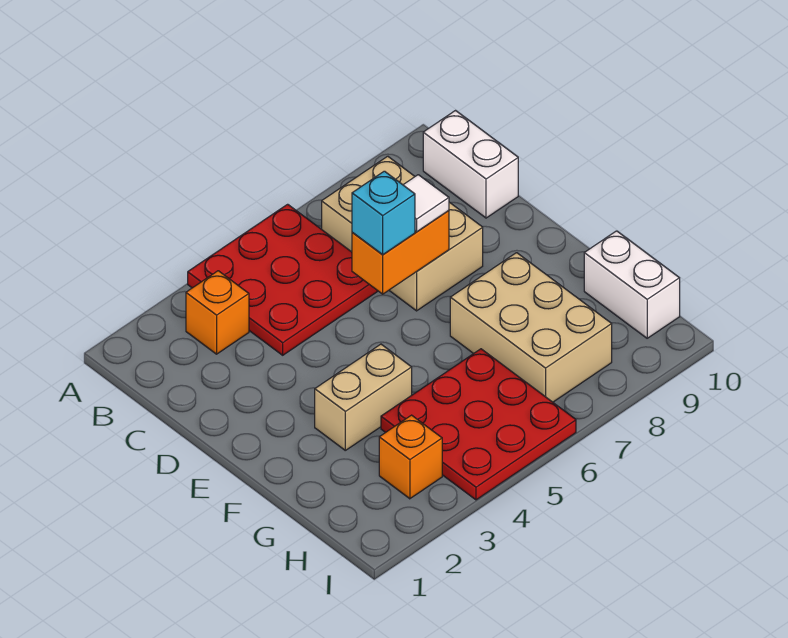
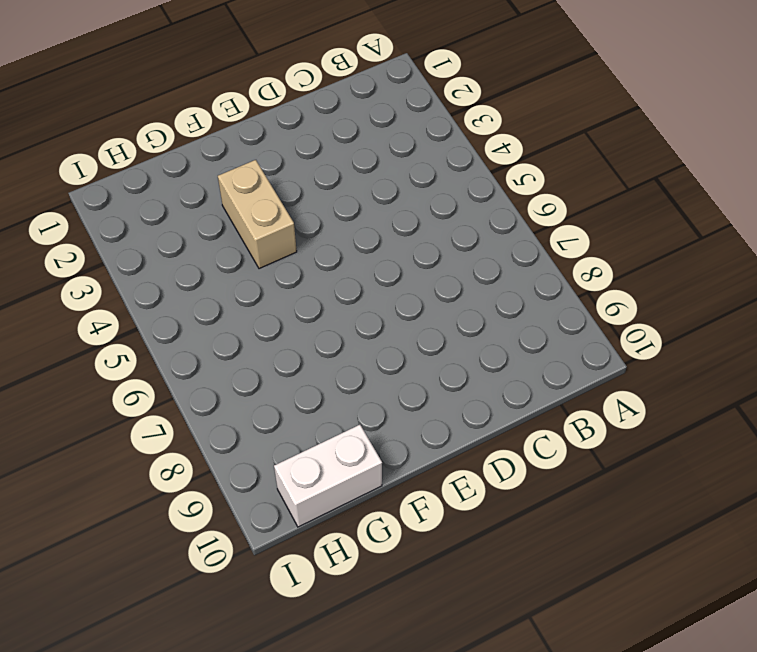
none -> red 3x3 plate [188,204,378,355]
none -> orange 1x1 brick [186,271,249,354]
none -> tan 2x3 brick [322,156,483,311]

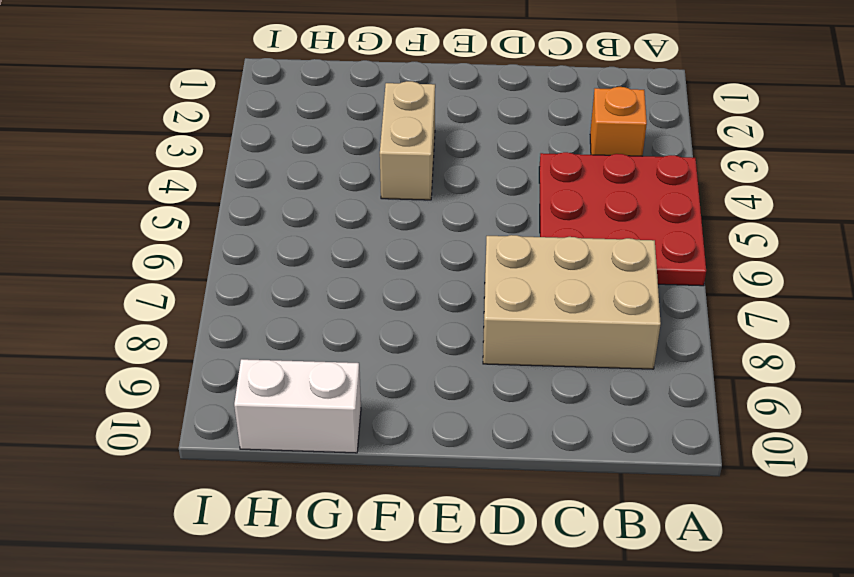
none -> white 1x2 brick [423,111,518,218]
none -> tan 2x3 brick [450,253,612,402]
none -> red 3x3 plate [381,349,576,500]

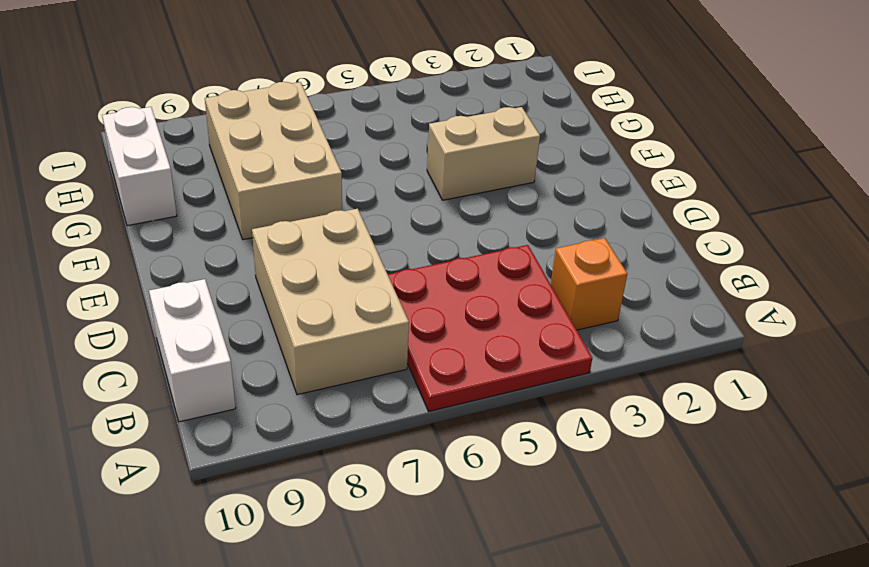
none -> red 3x3 plate [381,349,576,500]
none -> orange 1x1 brick [379,415,442,499]
none -> orange 1x2 brick [352,211,449,294]

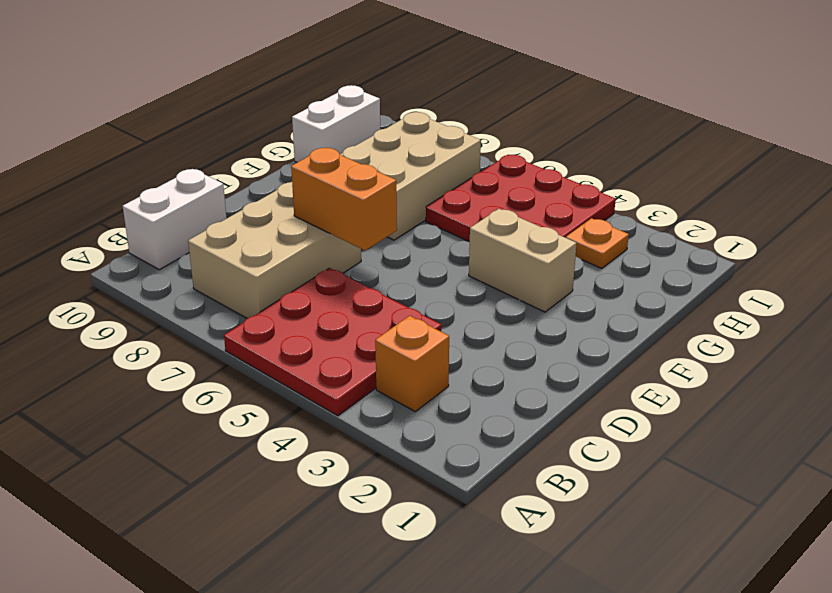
orange 1x1 plate [566,218,629,269] -> orange 1x1 brick [379,415,442,499]
none -> cyan 1x1 brick [352,171,415,254]
none -> white 1x1 tile [403,175,449,232]

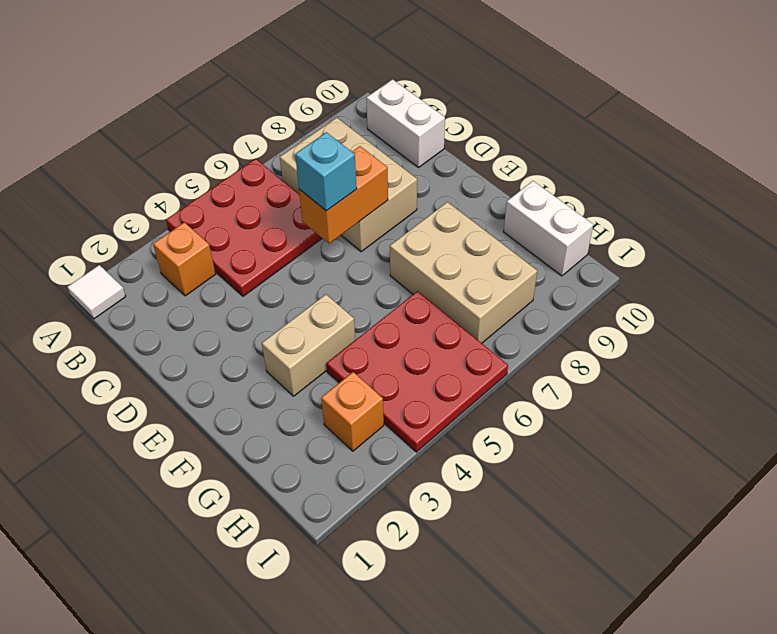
white 1x1 tile [68,265,126,319] -> white 1x1 tile moved to [403,175,449,232]

